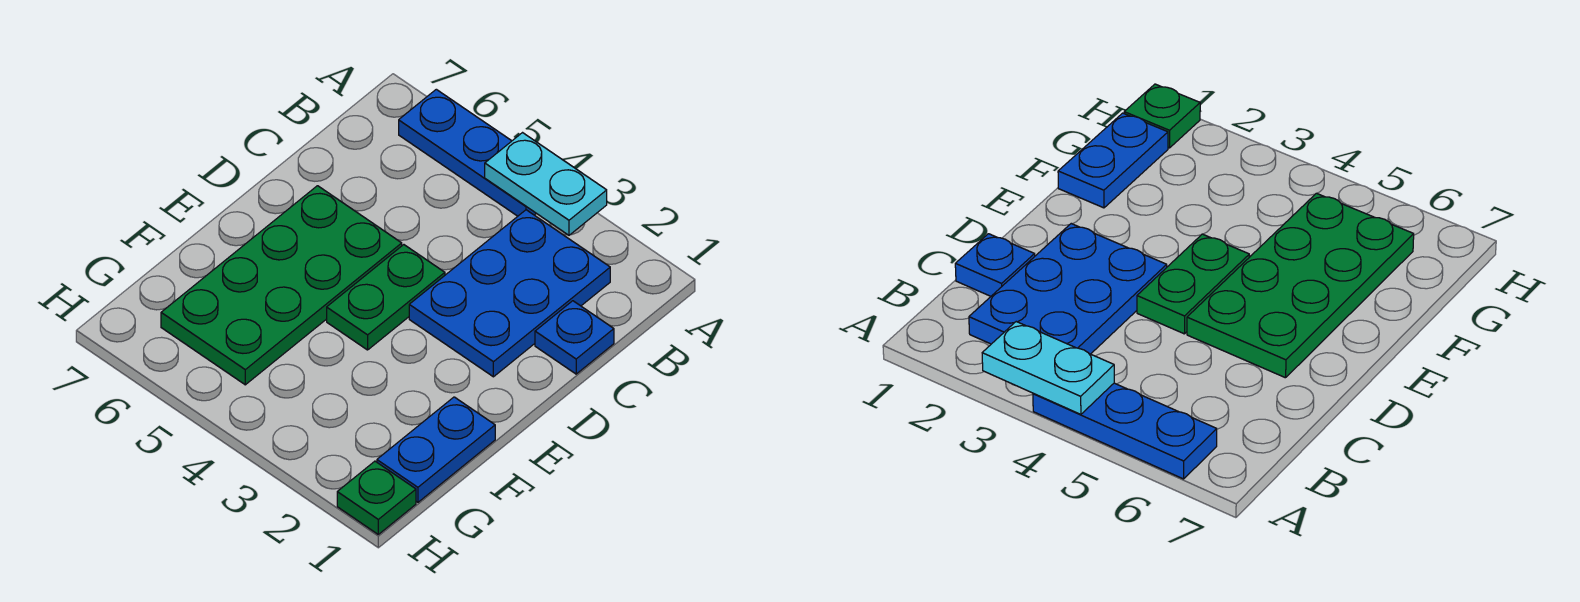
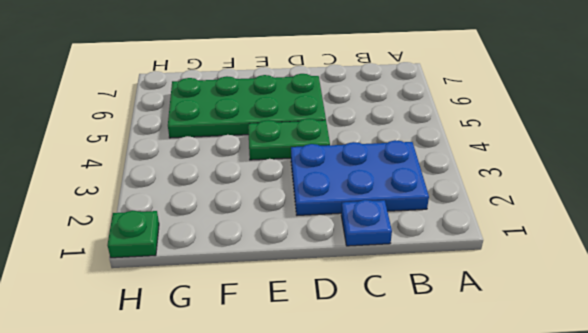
none -> blue 1x3 plate [399,89,536,216]
none -> blue 1x2 plate [377,397,495,502]

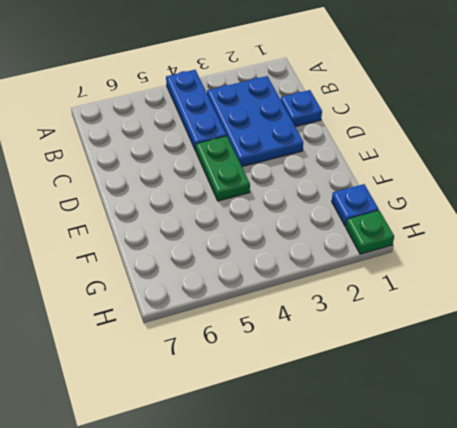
blue 1x3 plate [166,70,227,151] -> blue 1x3 plate turned to [399,89,536,216]
blue 1x1 plate [332,184,379,227] -> blue 1x2 plate [377,397,495,502]
none -> green 2x4 plate [161,186,402,385]
none -> cyan 1x2 plate [485,133,607,235]

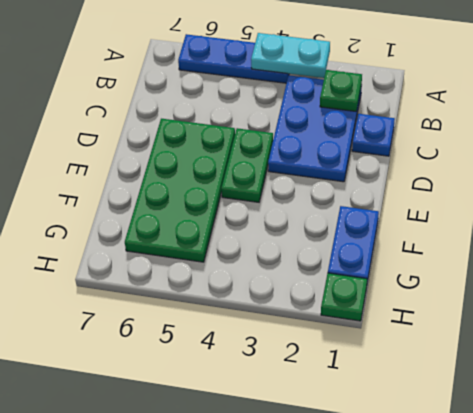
green 1x1 plate [320,70,362,111] -> none

